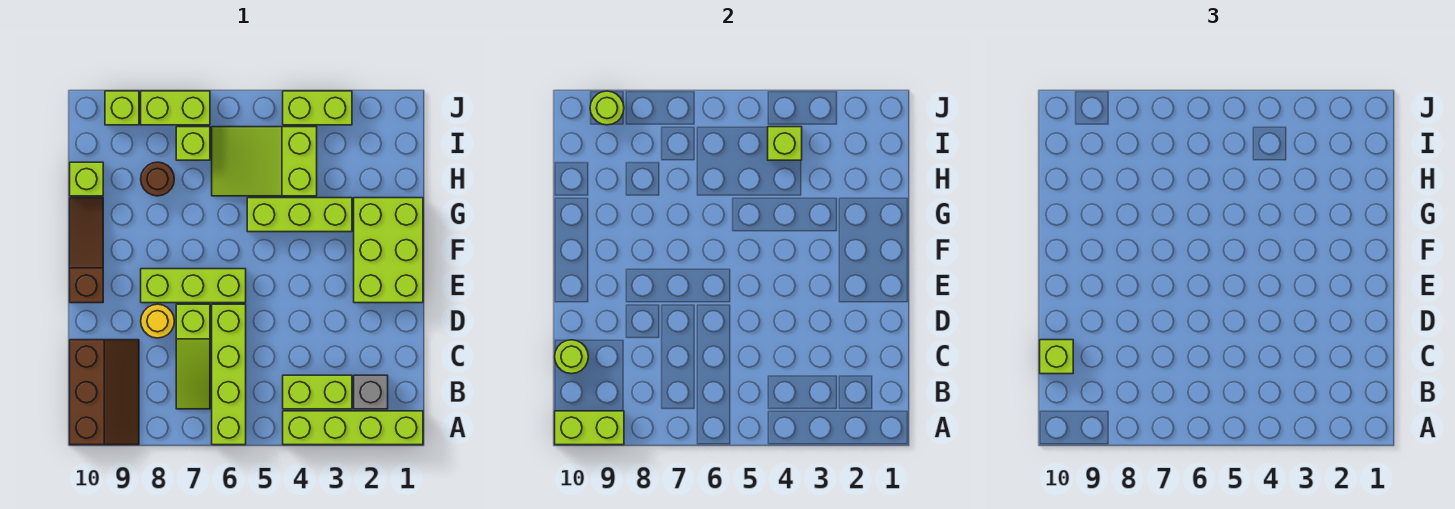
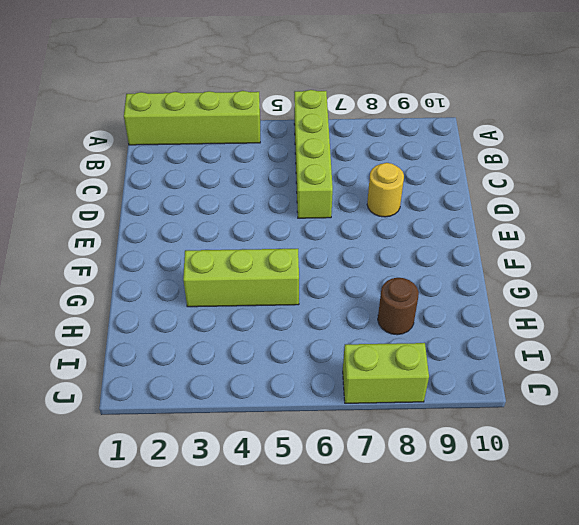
none -> brown 2x3 slope [70,340,139,445]
none -> grey 1x1 brick [354,375,388,409]
none -> lime 1x2 brick [283,375,352,409]

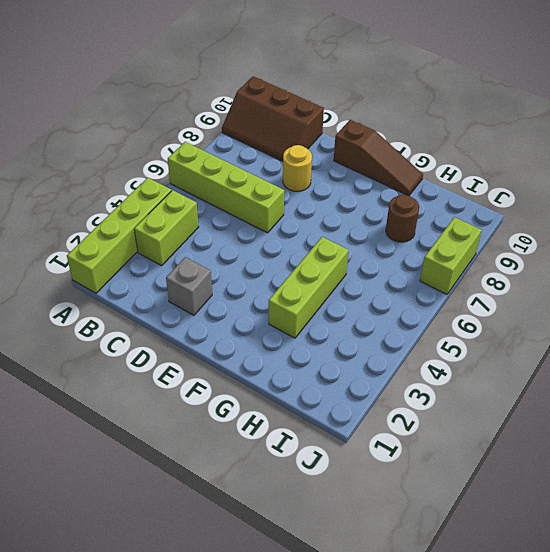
grey 1x1 brick [166,257,212,315] -> grey 1x1 brick moved to [354,375,388,409]
none -> lime 1x3 slope [176,304,210,409]
none -> lime 2x3 brick [354,198,423,303]
none -> lime 1x3 brick [141,269,246,303]

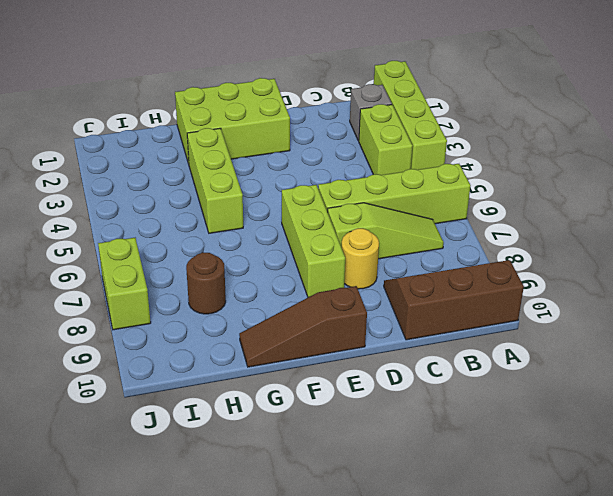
none -> lime 2x3 slope [212,127,317,196]
none -> lime 1x1 brick [70,162,103,196]
none -> lime 1x1 brick [176,127,210,160]

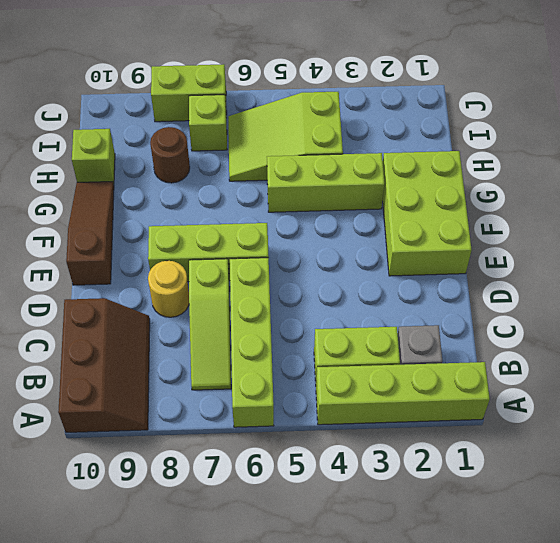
none -> lime 1x2 brick [283,91,352,125]
none -> lime 1x1 brick [105,91,139,125]
none -> lime 1x2 brick [555,411,624,445]

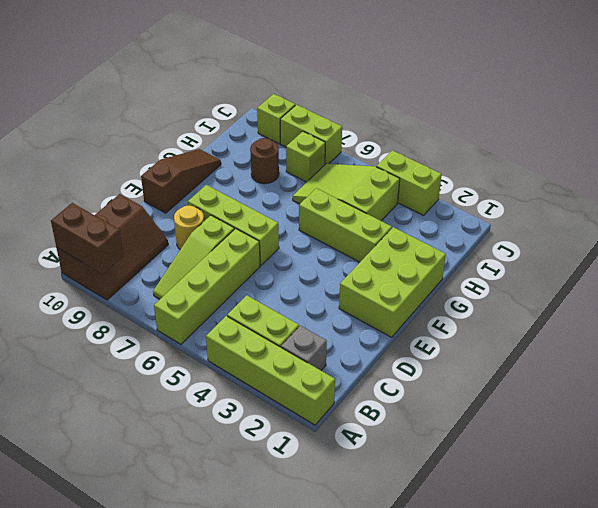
brown 1x2 brick [51,203,124,274] -> lime 1x2 brick [555,411,624,445]
none -> lime 1x1 brick [70,162,103,196]
none -> lime 1x1 round brick [555,340,588,374]
none -> lime 1x1 brick [768,127,802,160]

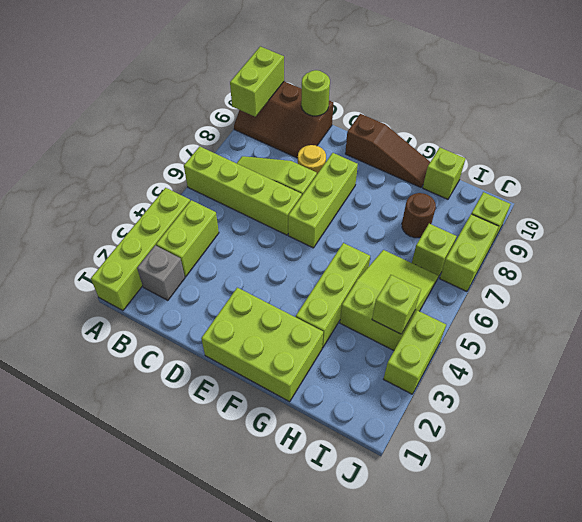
none -> lime 1x1 round brick [590,91,624,125]
none -> lime 1x1 brick [1040,340,1073,374]

